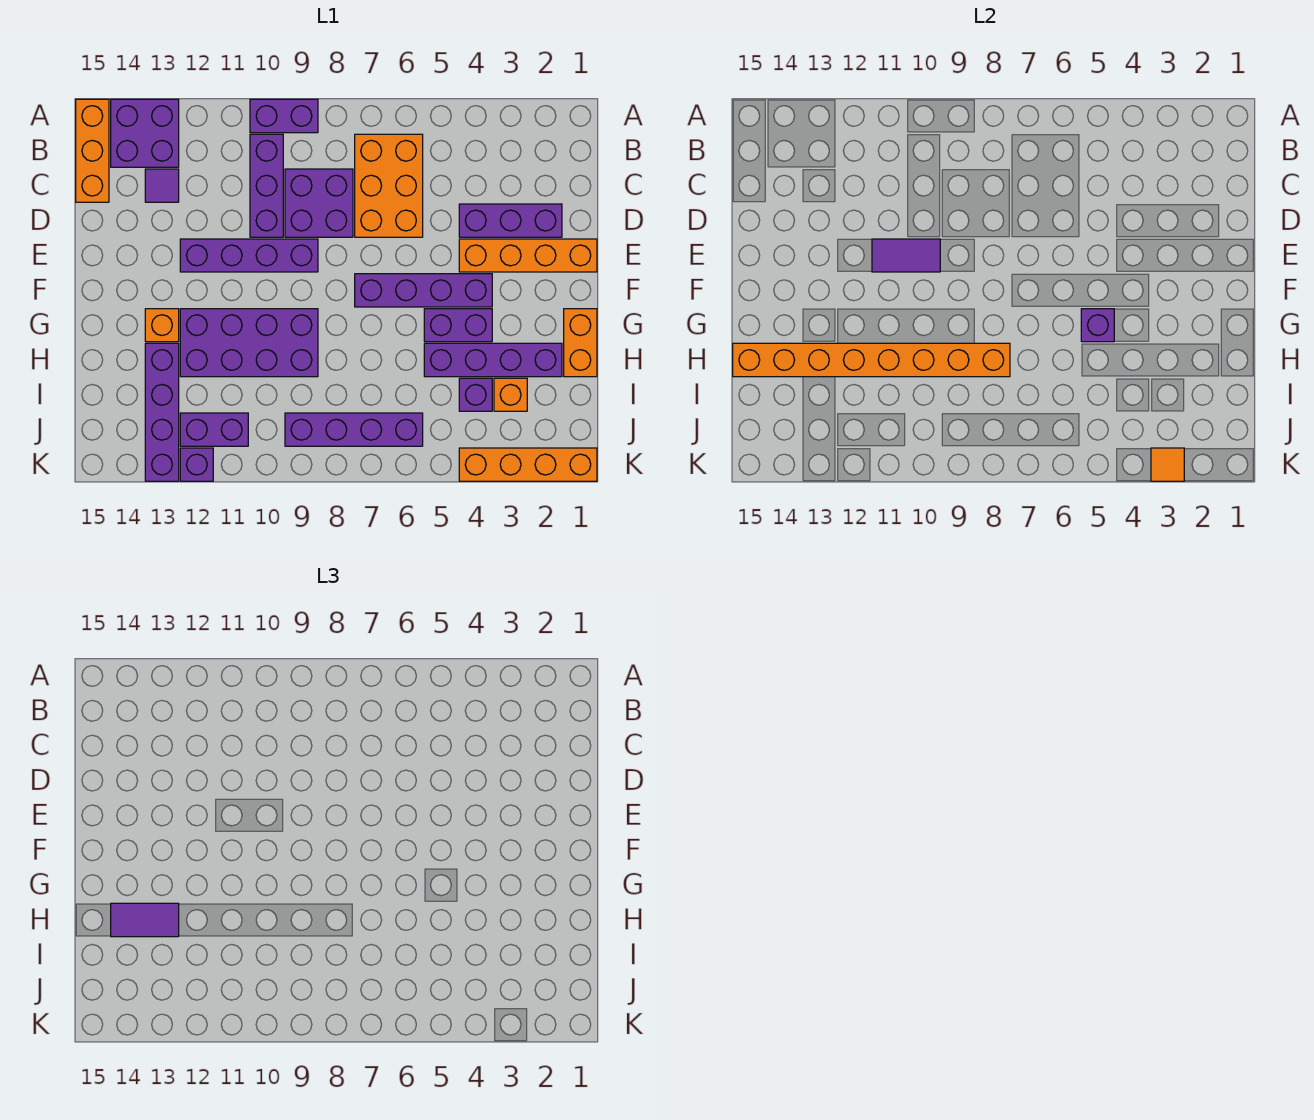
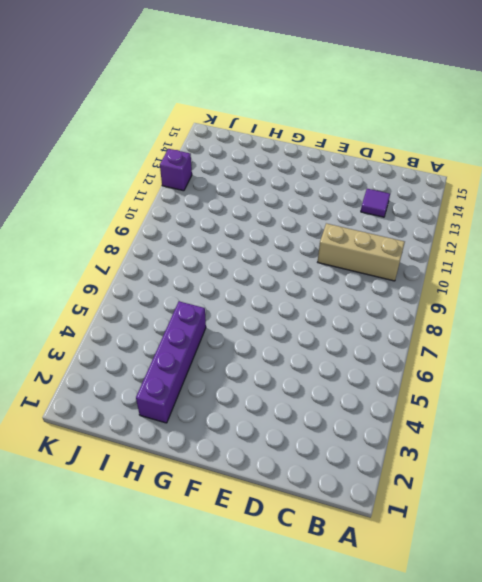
tan 1x3 brick [318,223,405,281] -> purple 1x3 brick [250,134,283,237]
none -> purple 1x2 brick [250,99,318,133]
none -> purple 2x2 brick [111,99,179,167]
none -> orange 1x3 brick [76,99,109,202]

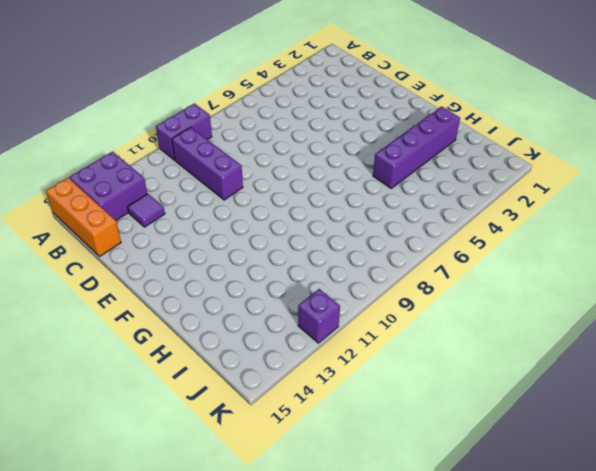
none -> orange 2x3 brick [355,134,423,237]
none -> purple 2x2 brick [285,169,353,237]
none -> purple 1x3 brick [459,204,562,237]

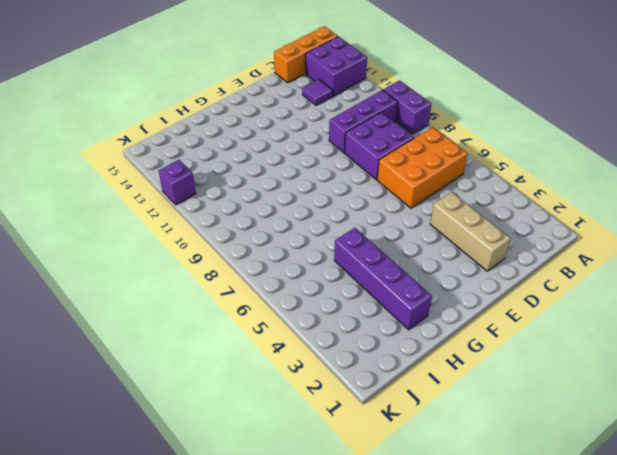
tan 1x3 brick [430,192,511,271] -> purple 1x3 brick [459,204,562,237]
none -> orange 1x4 brick [459,239,597,272]
none -> purple 1x4 brick [180,239,318,272]
none -> purple 1x4 brick [355,274,492,307]

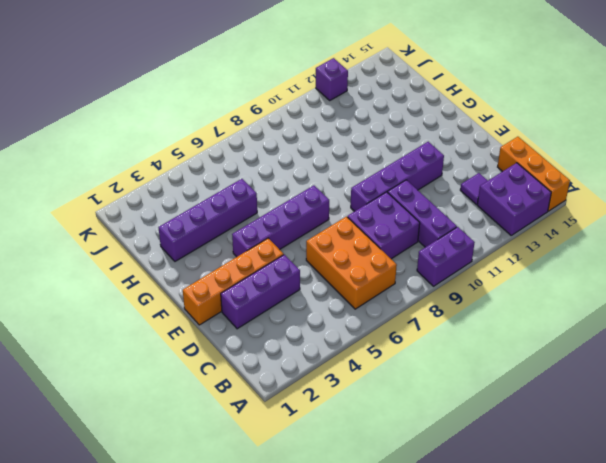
none -> orange 1x2 brick [564,309,597,377]
none -> purple 1x2 brick [424,309,492,342]
none -> purple 2x4 brick [180,309,318,377]

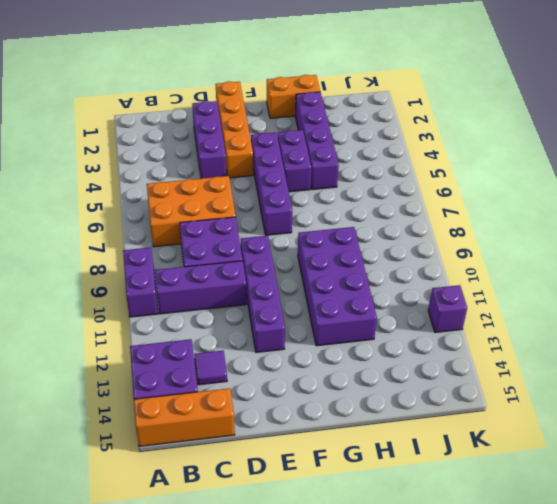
none -> orange 1x1 brick [145,309,179,342]
none -> purple 1x4 brick [145,343,179,481]
none -> orange 1x1 brick [494,378,527,411]

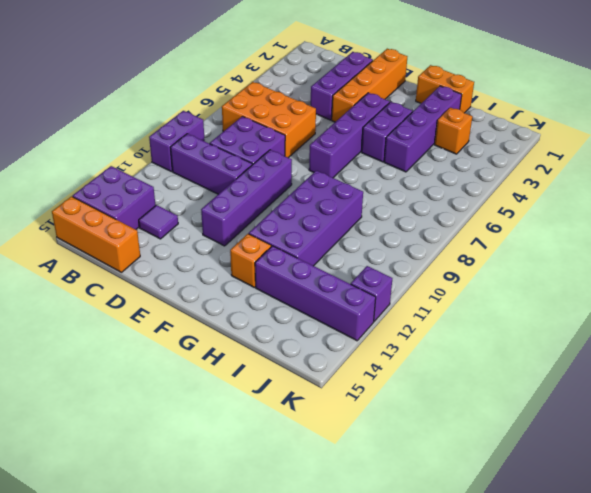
none -> purple 1x1 brick [459,378,492,411]
none -> purple 1x4 brick [285,413,423,446]
none -> purple 1x2 brick [180,413,248,446]

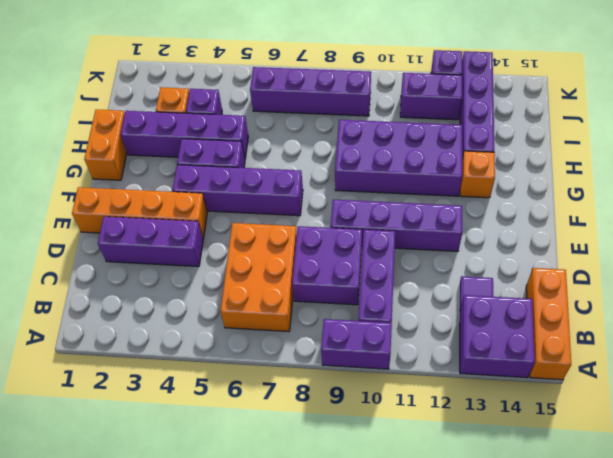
none -> orange 1x4 brick [459,448,597,481]
none -> purple 1x2 tile [872,239,940,272]
none -> purple 1x1 brick [1081,309,1114,342]

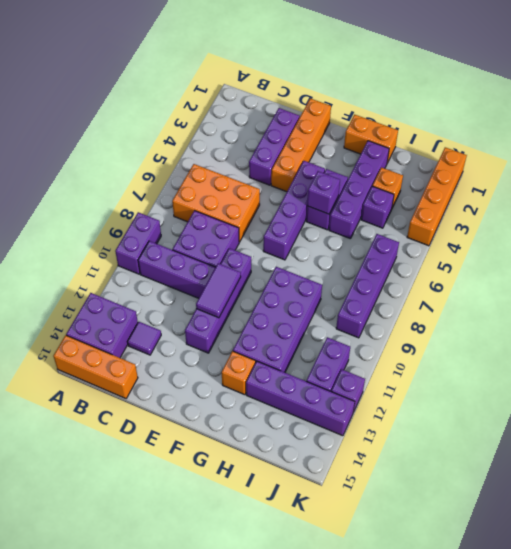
none -> orange 1x8 brick [733,343,1010,377]
none -> orange 1x1 tile [1151,448,1184,481]
none -> purple 1x2 tile [111,903,179,937]

